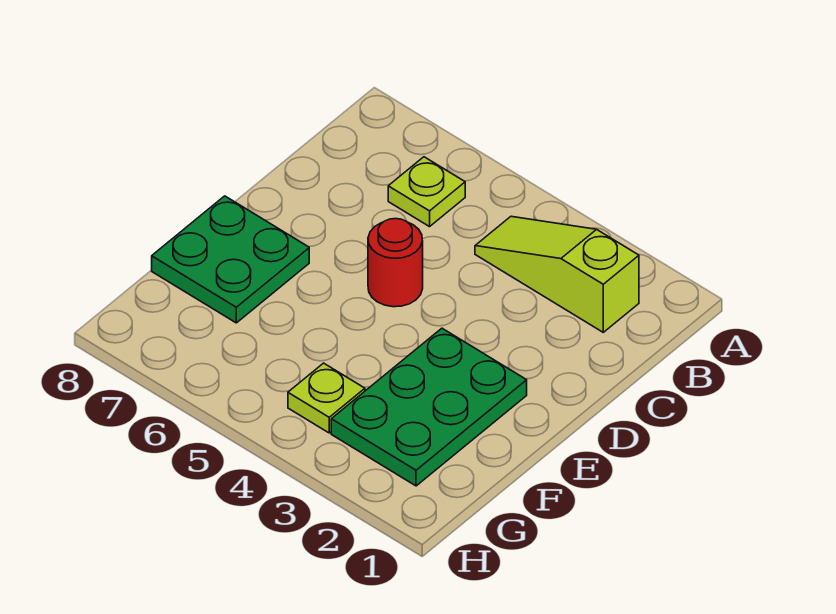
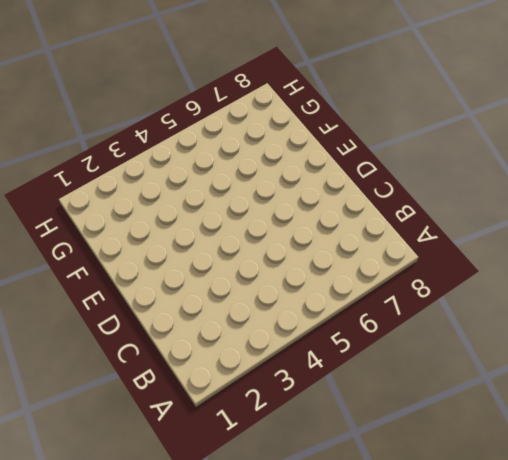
none -> lime 1x3 slope [475,216,639,332]
none -> lime 1x1 plate [388,157,465,227]

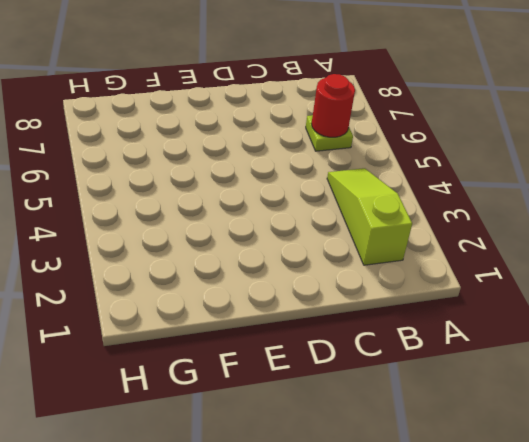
red 1x1 round brick [312,74,355,137] -> red 1x1 round brick moved to [368,219,423,307]
none -> green 2x3 plate [331,328,527,486]
none -> green 2x2 plate [152,196,309,323]

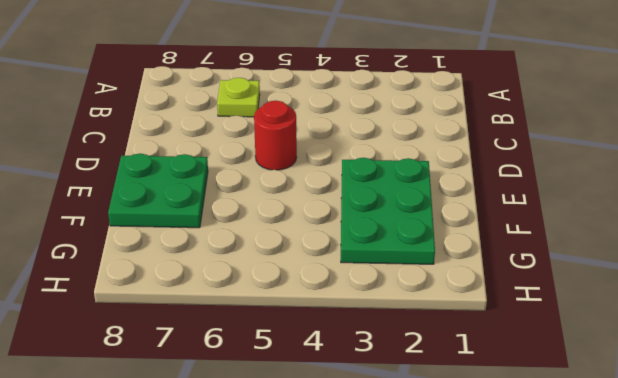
none -> lime 1x3 slope [475,216,639,332]
none -> lime 1x1 plate [288,363,365,433]

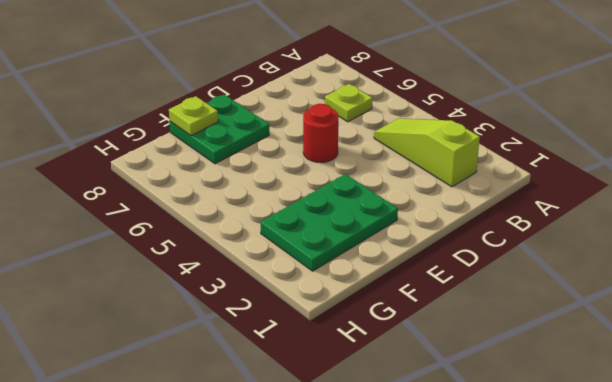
lime 1x1 plate [169,96,218,136] -> lime 1x1 plate moved to [288,363,365,433]

